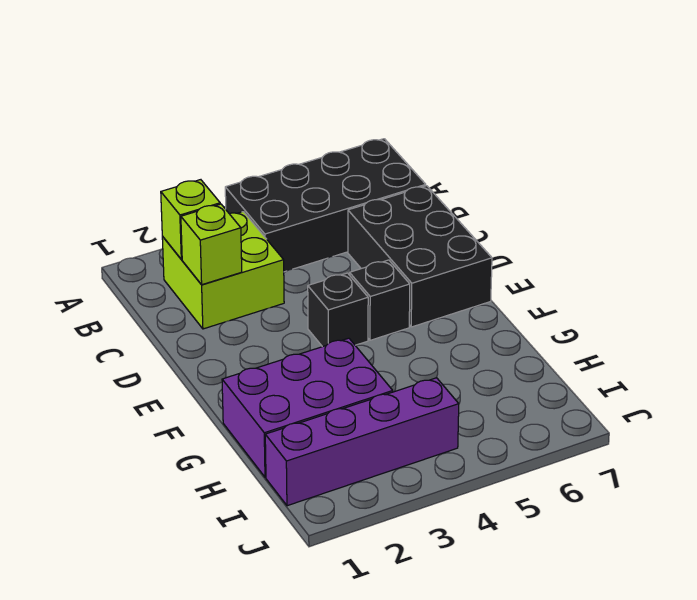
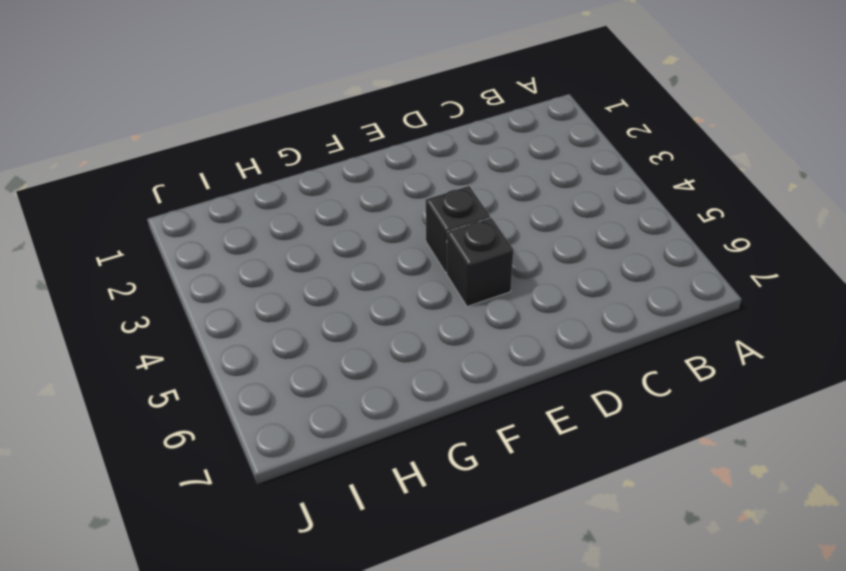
none -> black 2x4 brick [225,139,426,272]
none -> lime 2x2 brick [162,212,284,329]

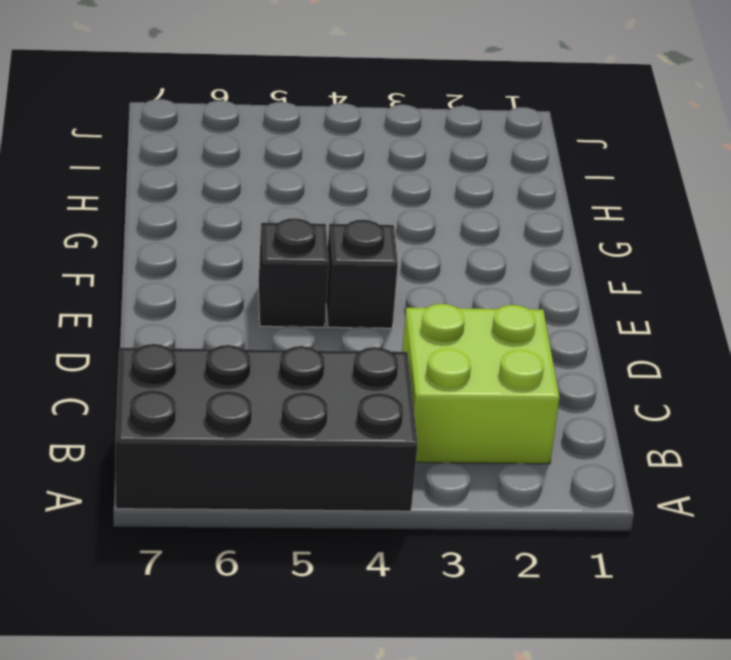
none -> black 2x3 brick [348,186,492,327]
none -> purple 2x3 brick [222,338,393,477]

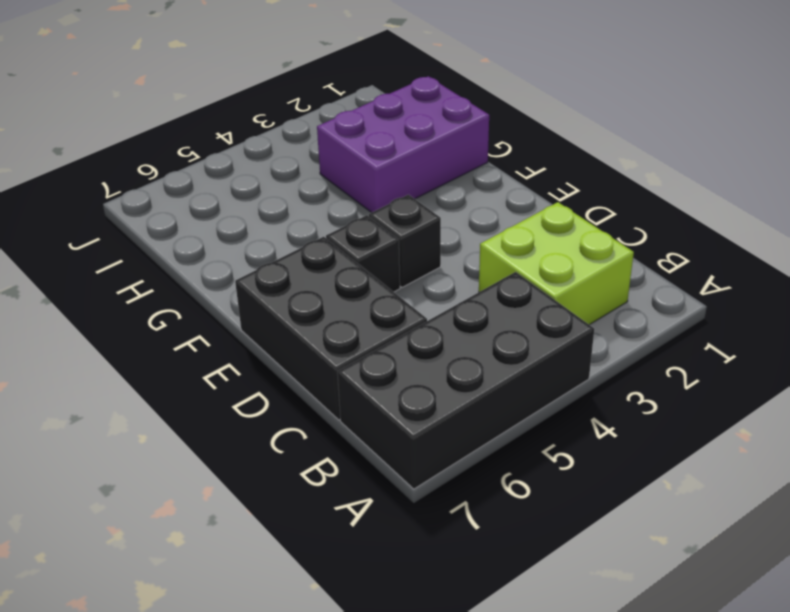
none -> purple 1x4 brick [265,378,459,506]
none -> lime 1x1 brick [161,180,220,259]

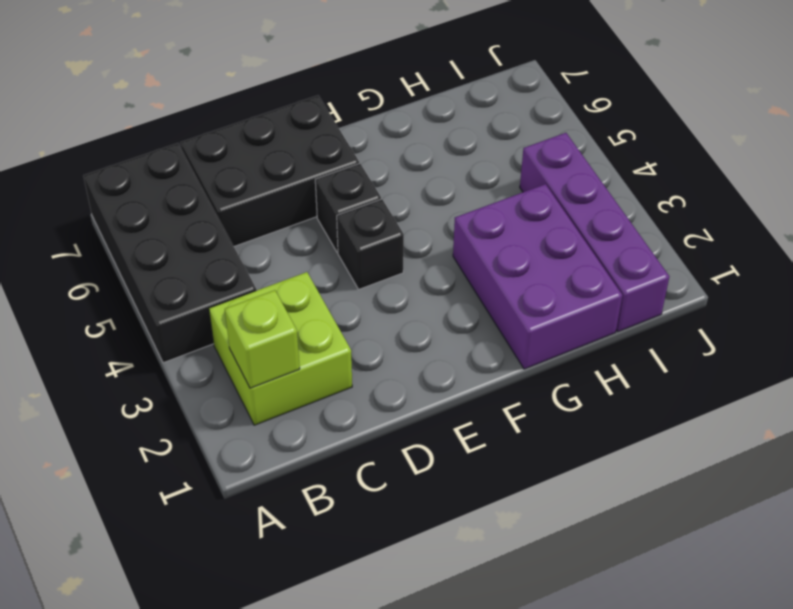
none -> lime 1x1 brick [181,204,242,285]

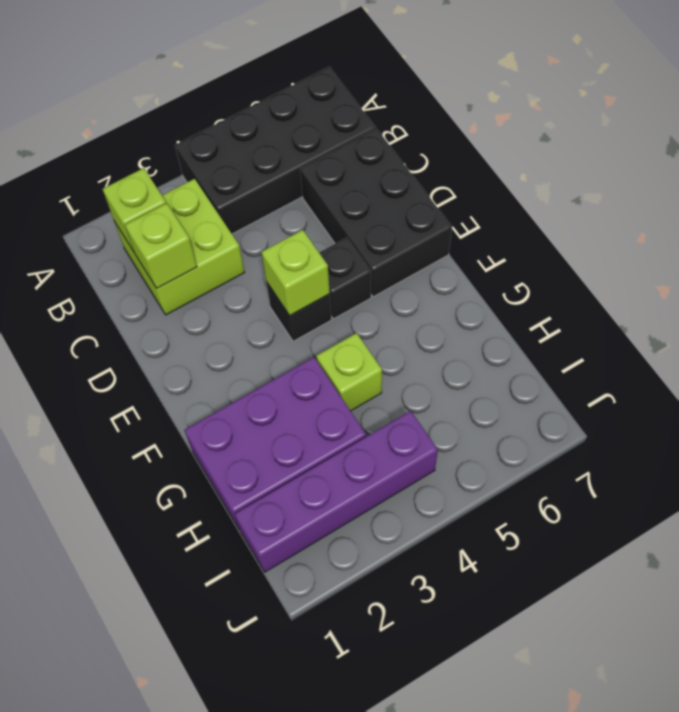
lime 1x1 brick [261,230,330,315] -> none
lime 1x1 brick [316,333,382,411] -> none

